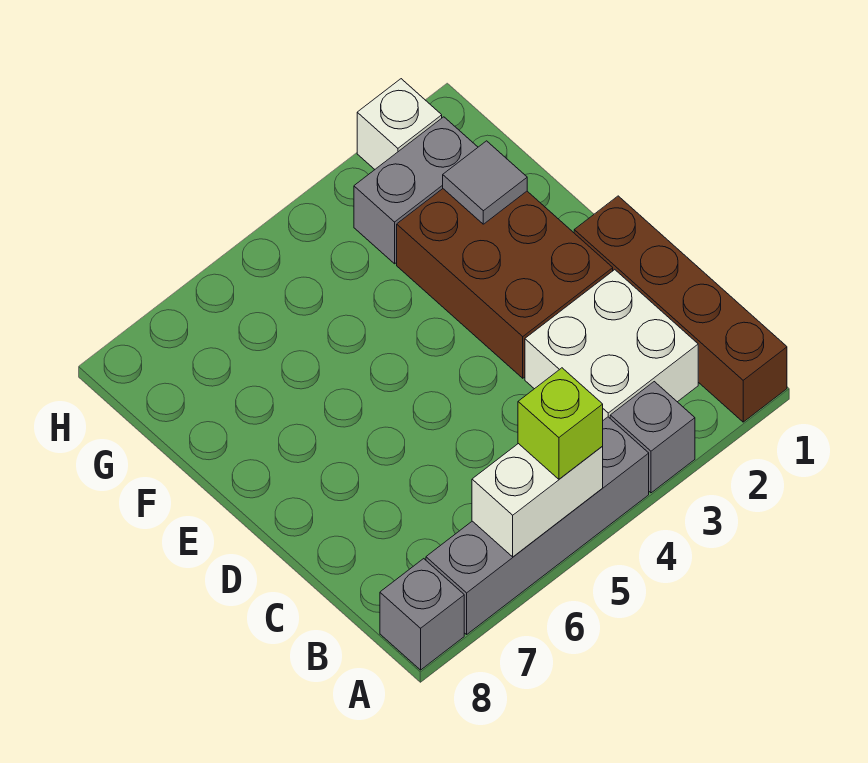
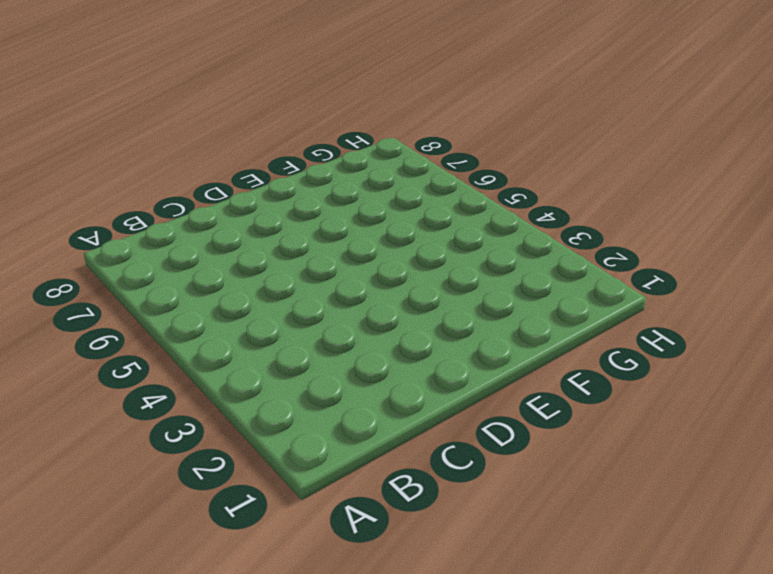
none -> brown 1x4 brick [574,196,787,422]
none -> grey 1x1 brick [610,382,695,493]

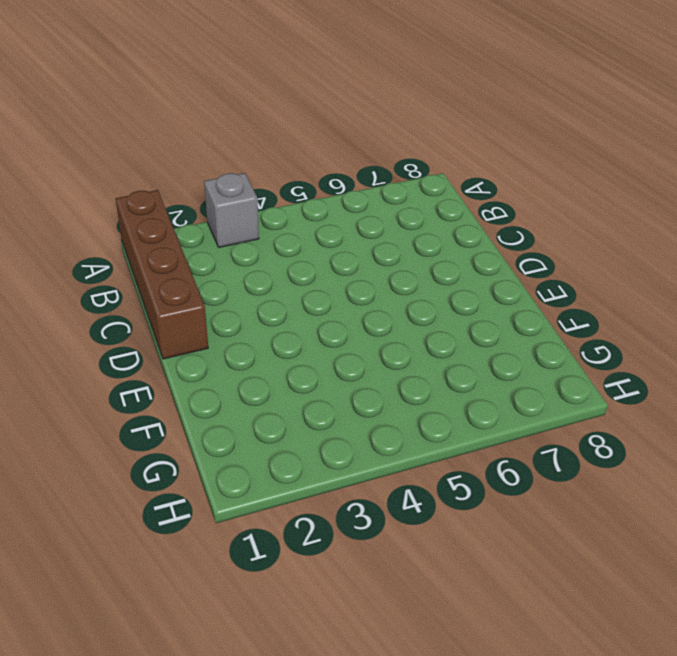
none -> grey 1x4 brick [426,417,649,634]
none -> grey 1x1 brick [380,559,464,670]

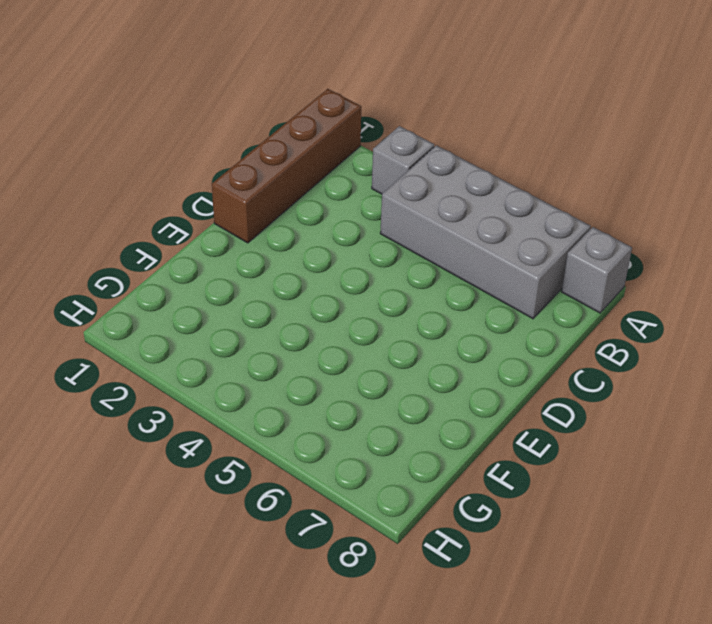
grey 2x4 brick [380,145,591,319] -> grey 1x4 brick [426,417,649,634]
none -> white 2x2 brick [525,270,698,420]
none -> brown 2x3 brick [397,189,613,378]

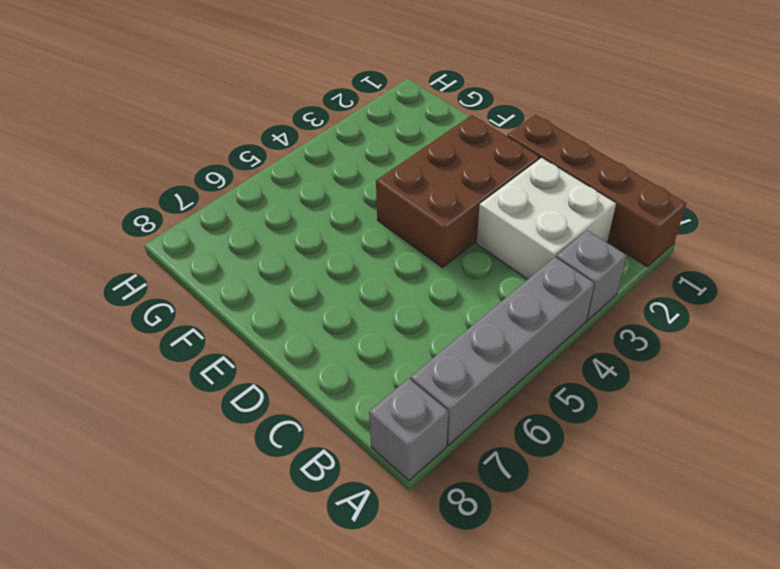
brown 2x3 brick [376,115,540,267] -> brown 2x3 brick turned to [397,189,613,378]
none -> grey 1x2 brick [354,117,478,264]
none -> white 1x1 brick [357,79,442,169]

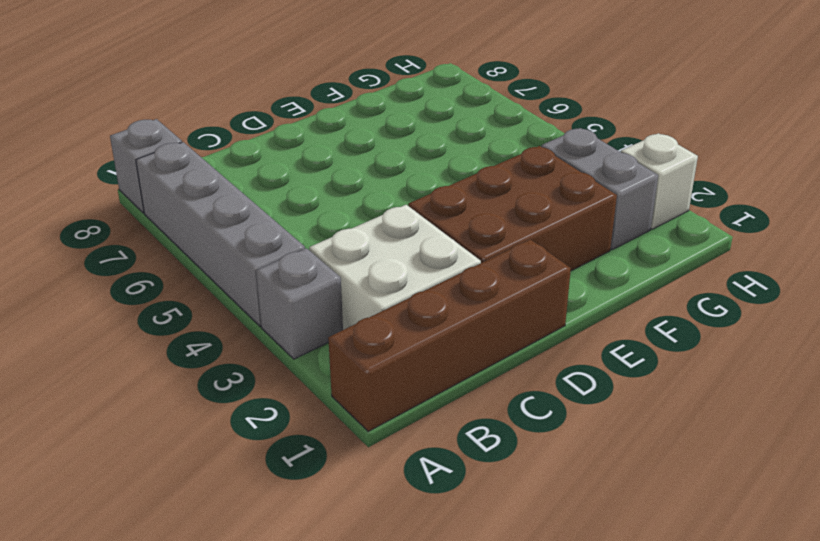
none -> white 1x2 brick [472,444,603,557]
none -> grey 1x1 tile [443,141,527,224]

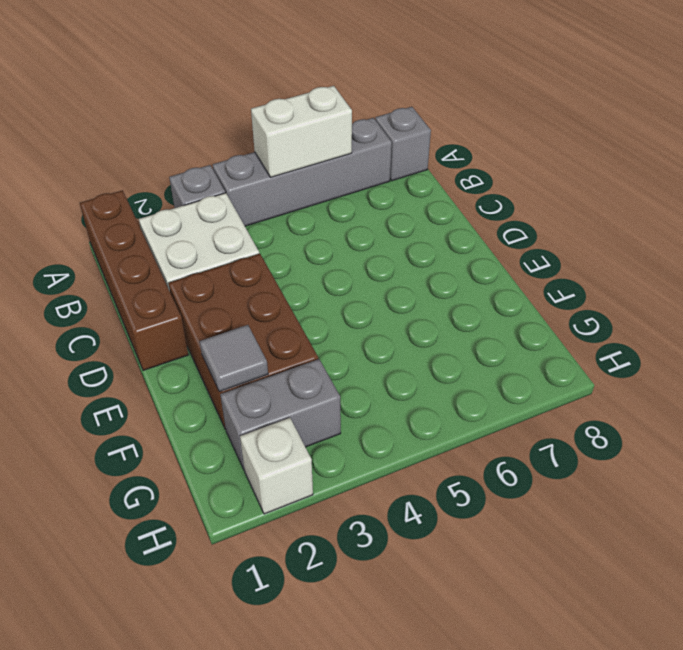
none -> lime 1x1 brick [518,368,603,479]

